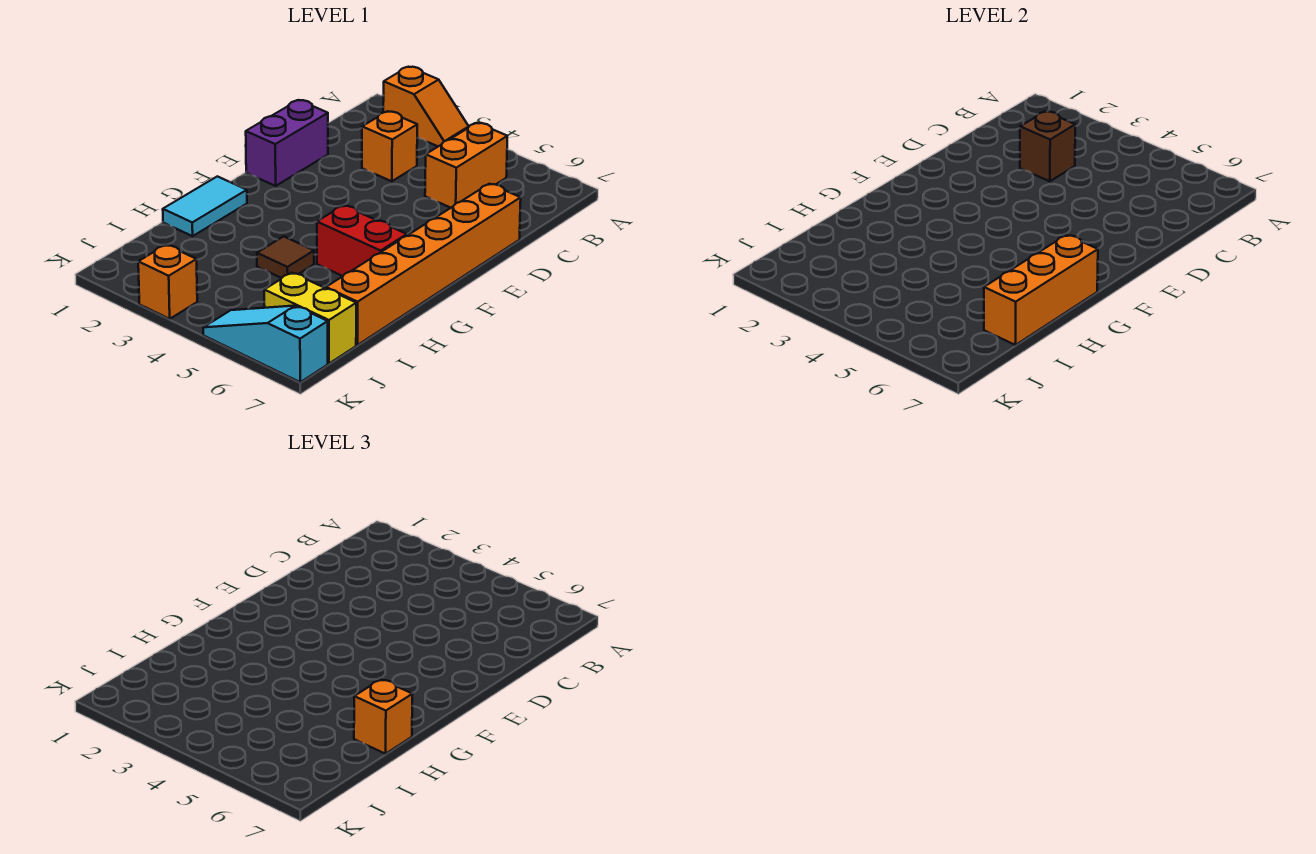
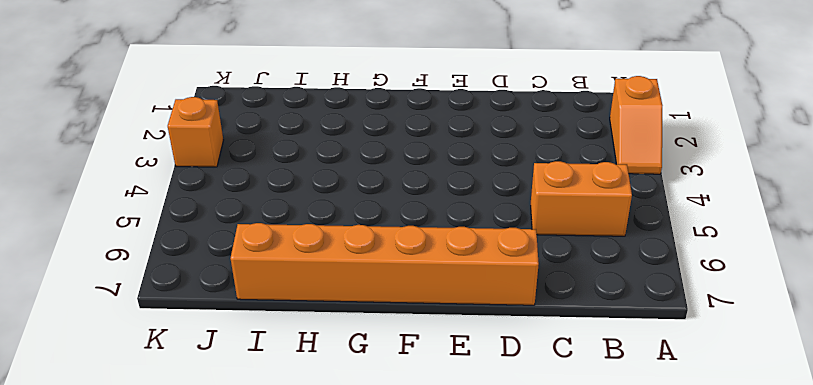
none -> orange 1x1 brick [362,111,417,181]
none -> purple 1x2 brick [246,100,328,186]
none -> cyan 1x2 tile [163,176,247,236]

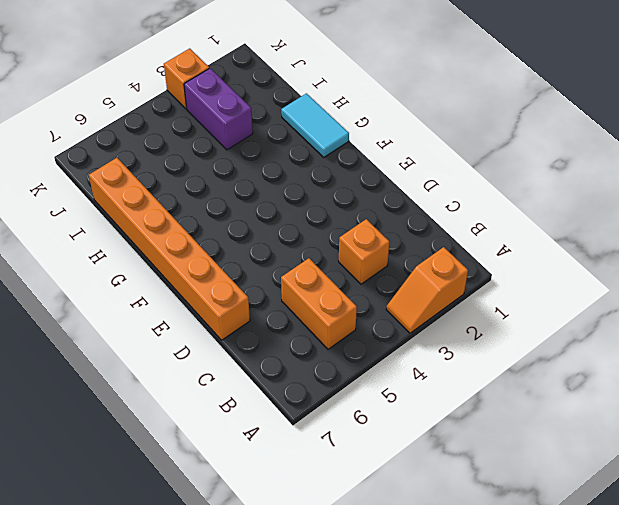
purple 1x2 brick [184,68,253,150] -> purple 1x2 brick moved to [246,100,328,186]
none -> red 1x2 brick [317,205,407,276]
none -> brown 1x1 tile [257,236,314,278]
none -> yellow 1x2 brick [264,273,356,363]

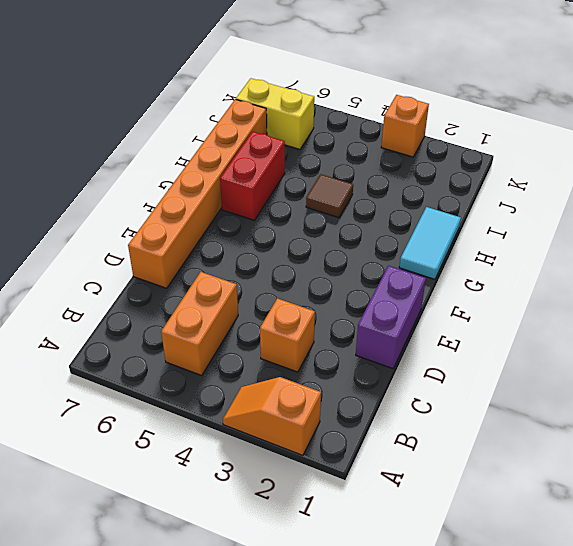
red 1x2 brick [220,131,285,220] -> red 1x2 brick turned to [317,205,407,276]
none -> cyan 1x3 slope [203,306,328,382]
none -> brown 1x1 brick [1020,111,1075,181]
none -> orange 1x3 brick [984,235,1098,345]

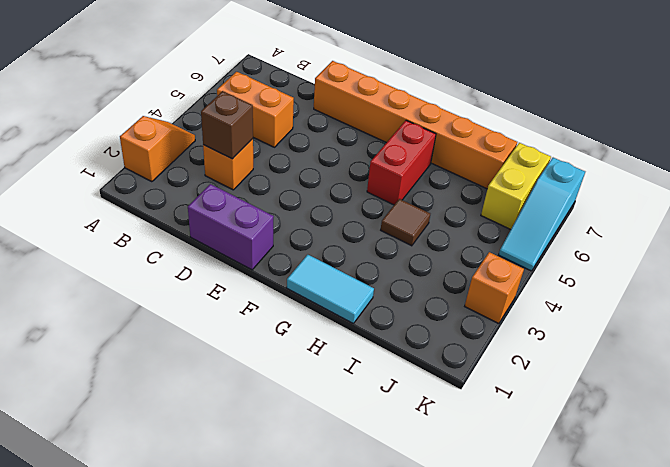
none -> orange 1x3 brick [984,235,1098,345]
none -> orange 1x1 brick [354,679,412,754]

